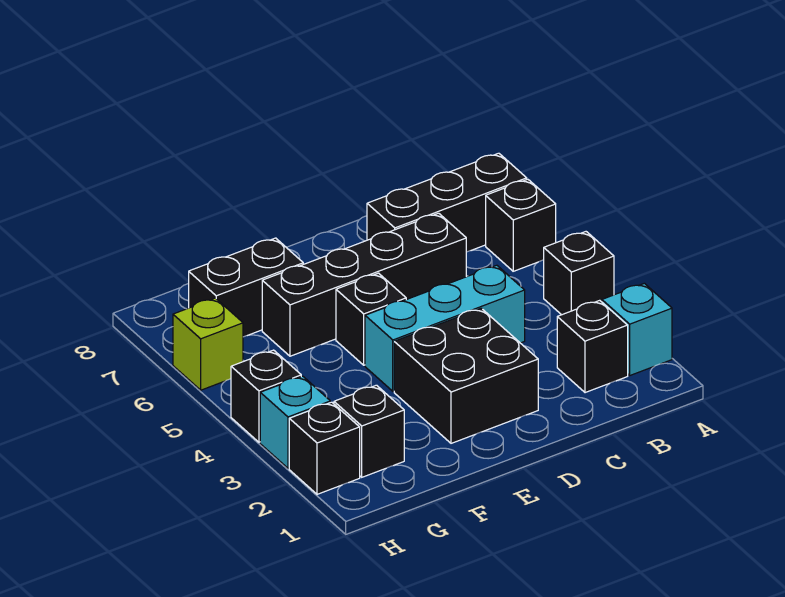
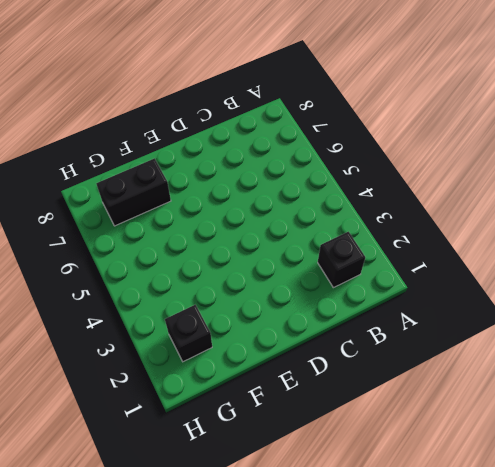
none -> cyan 1x1 brick [602,283,672,375]
none -> black 1x1 brick [544,232,614,315]
none -> black 1x1 brick [486,179,556,271]

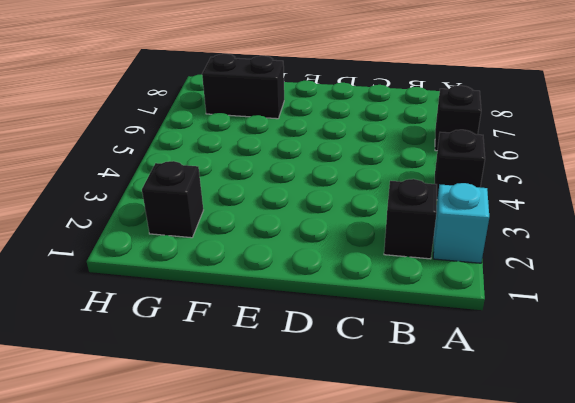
none -> black 1x3 brick [367,153,527,252]
none -> cyan 1x3 brick [365,265,525,391]
none -> black 1x4 brick [262,213,466,356]

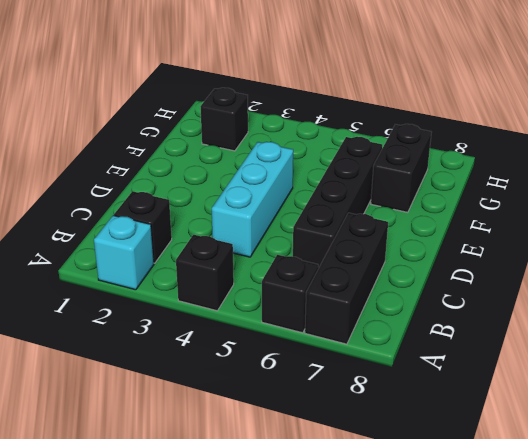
none -> black 2x2 brick [394,308,538,443]
none -> black 1x1 brick [336,273,406,365]
none -> black 1x1 brick [289,402,360,494]

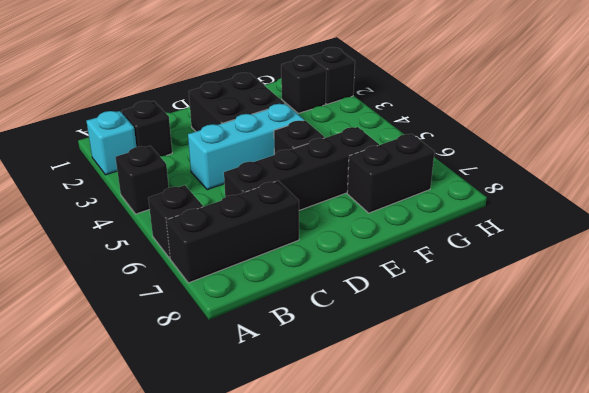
none -> cyan 1x1 brick [260,376,330,468]
none -> black 1x1 brick [231,350,301,442]
none -> lime 1x1 brick [173,298,243,390]

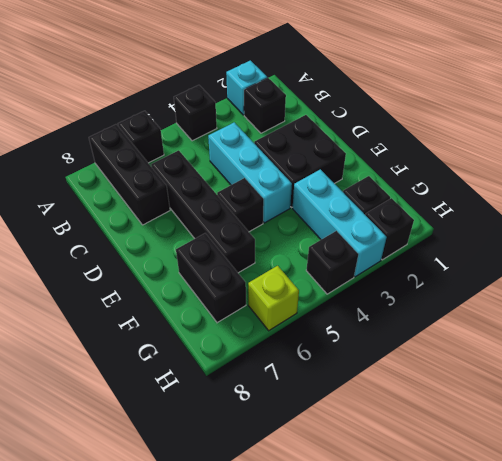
cyan 1x3 brick [293,169,387,277] -> cyan 1x1 brick [260,376,330,468]

